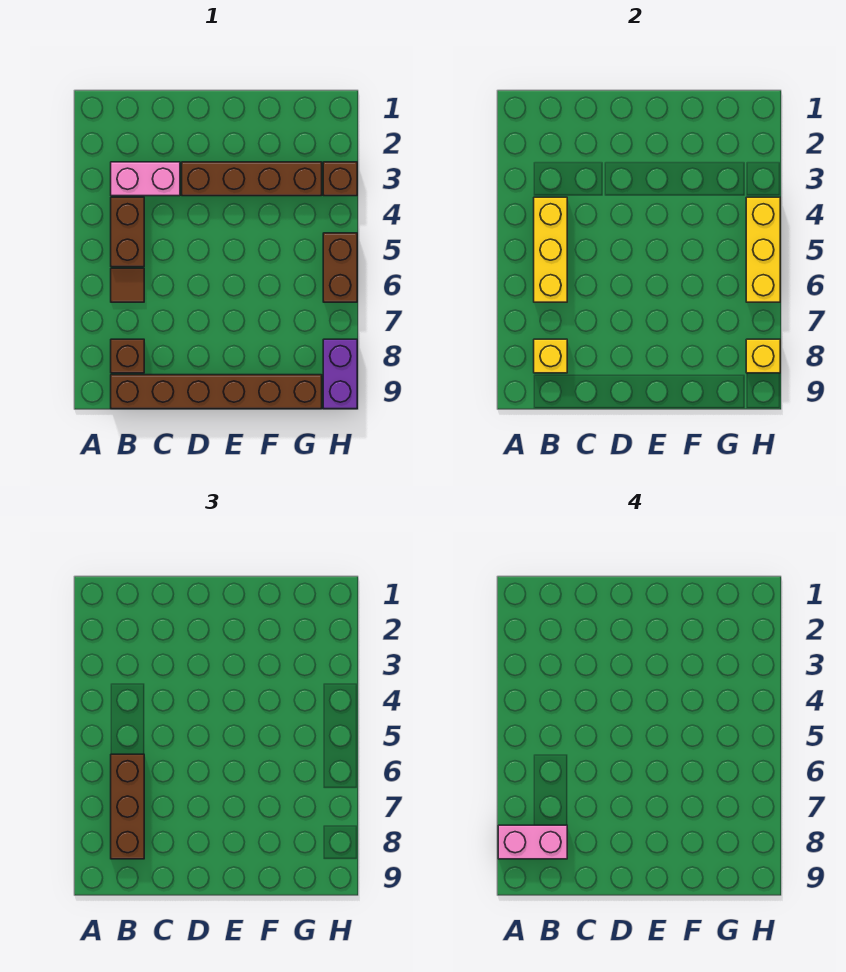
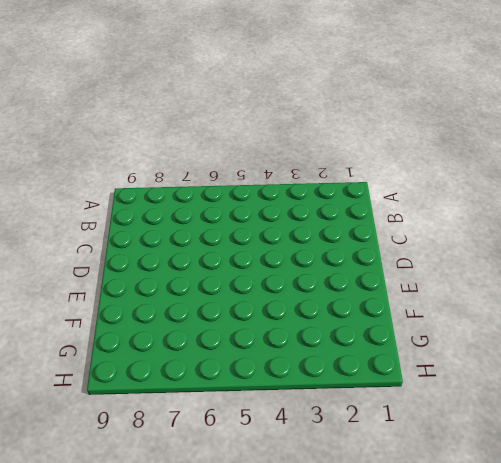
none -> pink 1x2 brick [111,162,180,196]
none -> brown 1x2 brick [111,197,144,267]
none -> brown 1x1 tile [111,268,144,302]

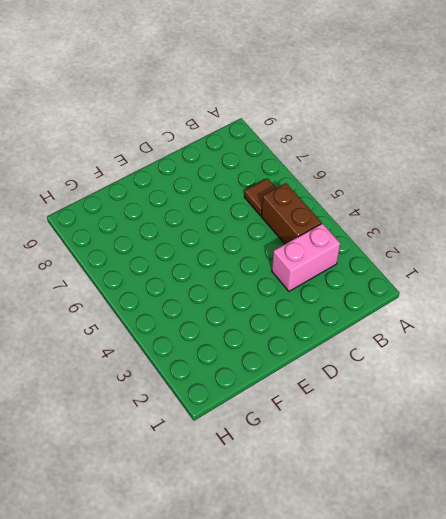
none -> brown 1x1 brick [111,339,144,373]
none -> brown 1x6 brick [111,375,322,409]
none -> brown 1x4 brick [182,162,322,196]

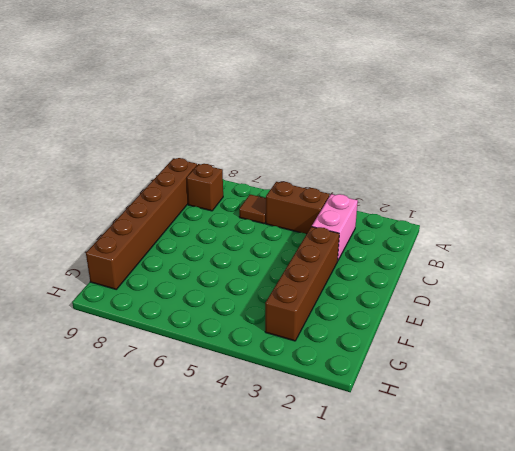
none -> brown 1x1 brick [323,162,357,196]
none -> brown 1x2 brick [323,233,357,302]
none -> purple 1x2 brick [323,339,357,409]

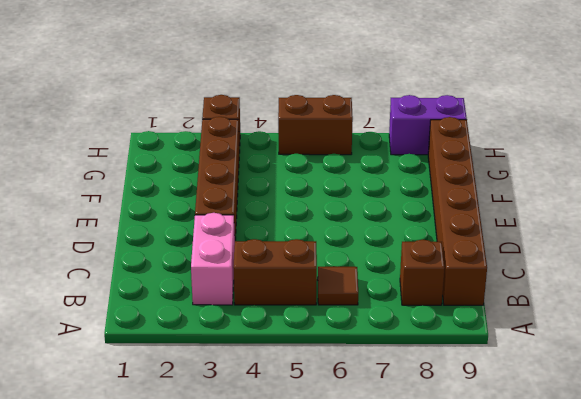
none -> yellow 1x3 brick [534,197,567,302]
none -> yellow 1x1 brick [534,339,567,373]
none -> yellow 1x3 brick [746,197,780,302]

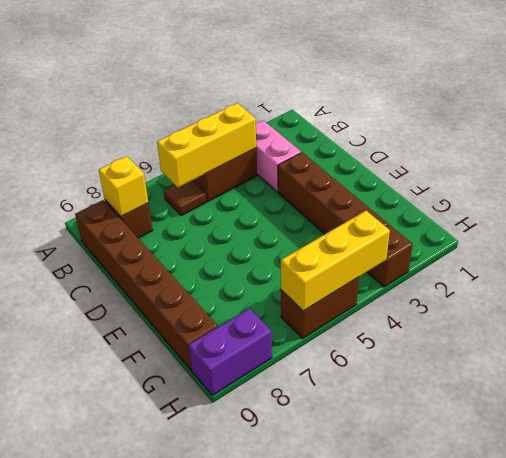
none -> yellow 1x1 brick [746,339,780,373]
none -> brown 1x3 brick [111,754,144,859]
none -> pink 1x2 brick [498,825,567,859]

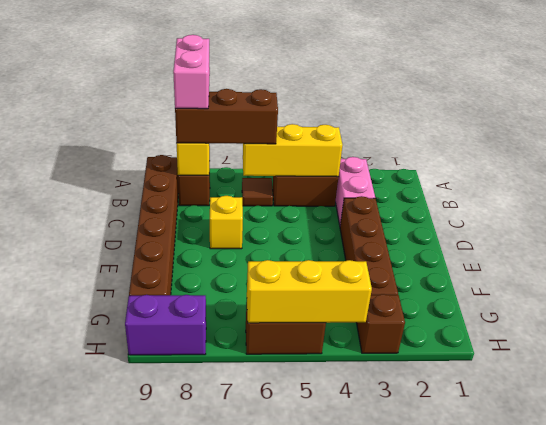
yellow 1x1 brick [210,196,243,249] -> yellow 1x1 brick moved to [746,339,780,373]

